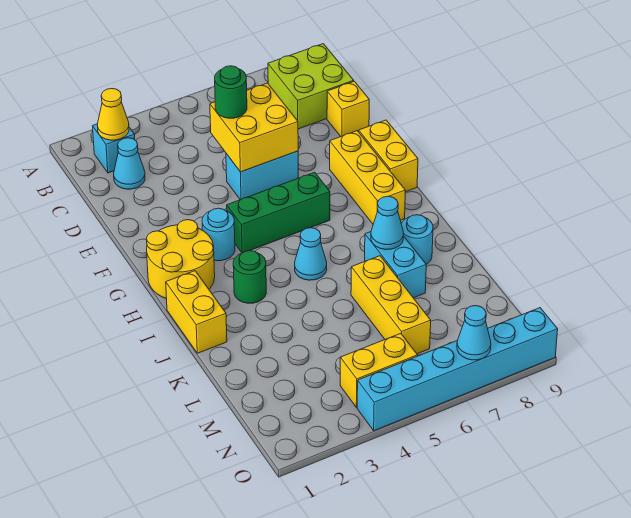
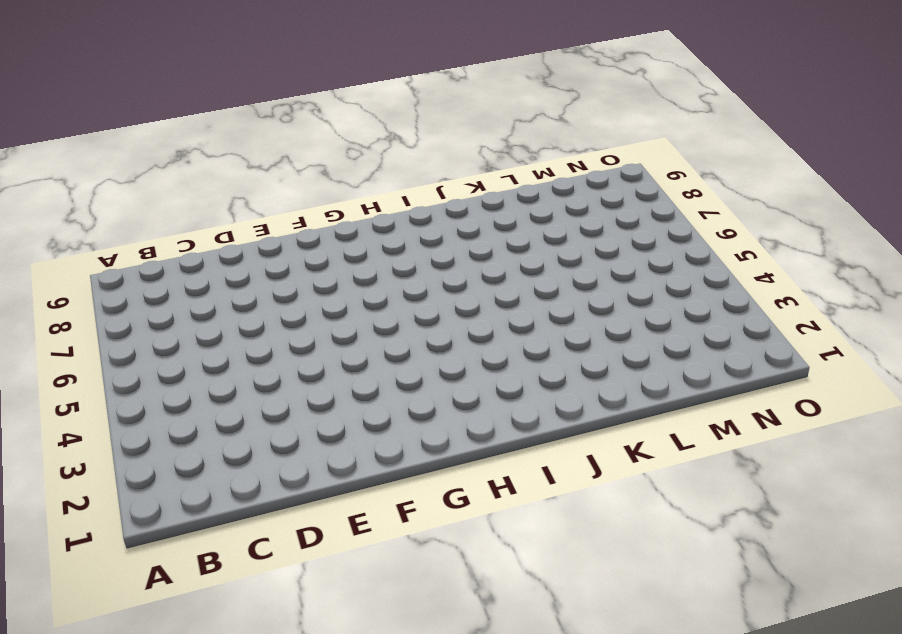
none -> cyan 1x1 brick [93,124,135,173]
none -> lime 2x2 brick [268,44,354,129]
none -> cyan 1x1 cone [114,138,145,189]

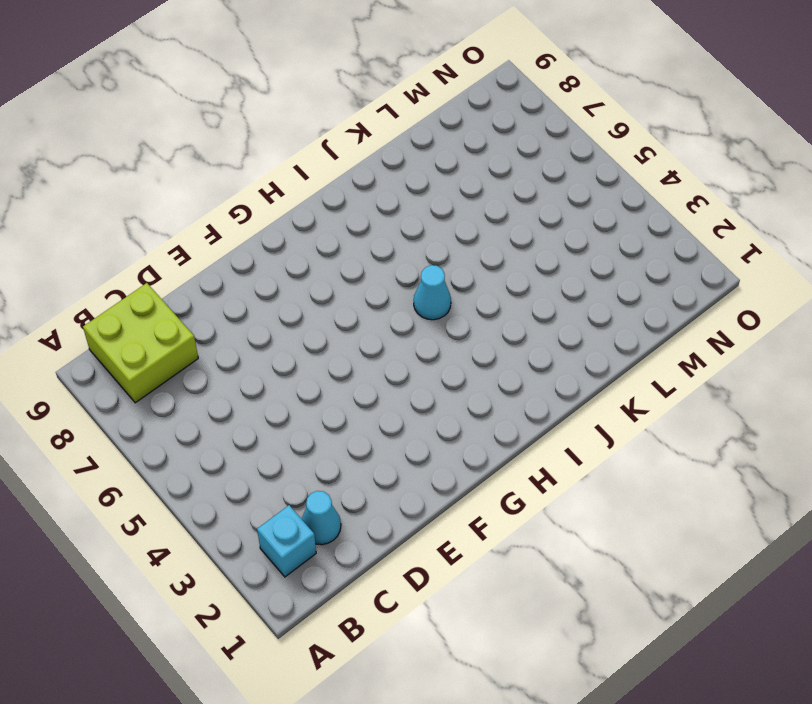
none -> yellow 1x1 brick [327,81,369,136]
none -> cyan 1x2 brick [226,151,298,200]
none -> yellow 1x3 brick [330,131,405,224]

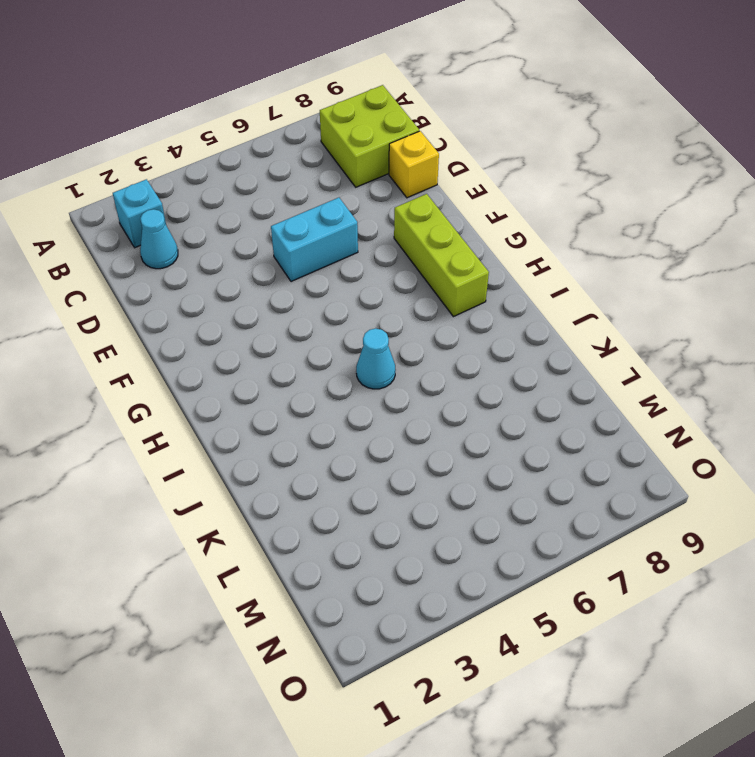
lime 1x3 brick [394,194,489,317] -> yellow 1x3 brick [330,131,405,224]
none -> yellow 1x2 brick [359,120,418,192]
none -> yellow 2x2 round brick [147,220,215,299]
none -> cyan 1x1 round brick [202,208,235,261]

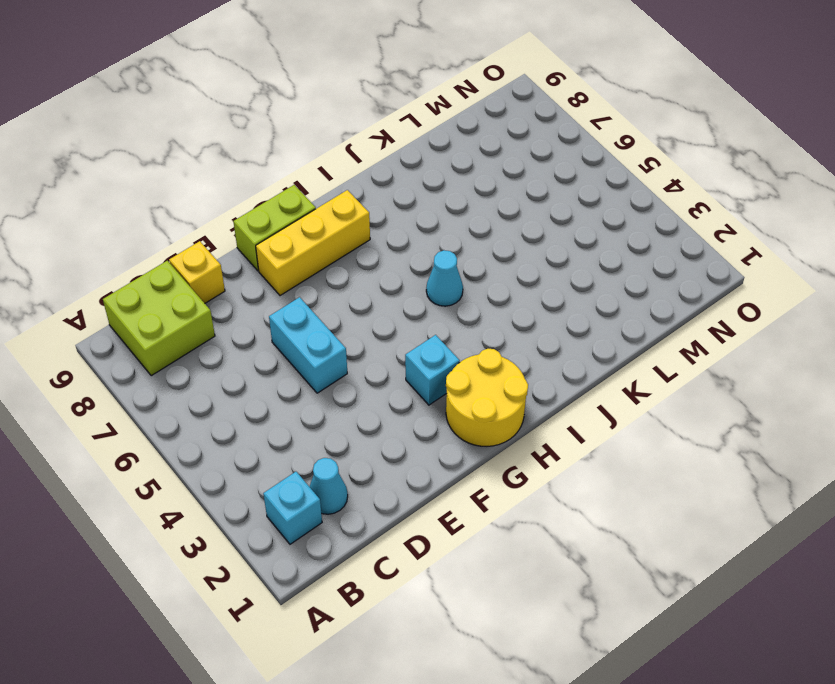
lime 1x2 brick [233,185,316,271] -> yellow 1x2 brick [359,120,418,192]
cyan 1x1 brick [405,335,460,405] -> cyan 1x1 round brick [202,208,235,261]
none -> green 1x3 brick [227,172,330,253]
none -> yellow 1x2 brick [166,271,227,353]
none -> green 1x1 round brick [233,251,266,303]

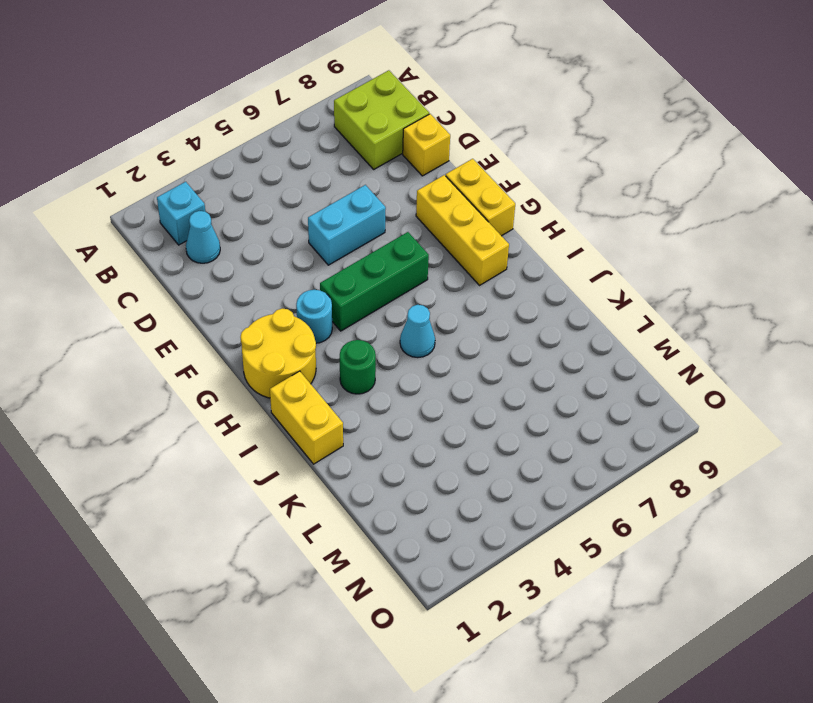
none -> cyan 1x2 brick [365,232,426,298]
none -> cyan 1x1 round brick [401,215,433,264]
none -> yellow 1x3 brick [351,256,431,354]

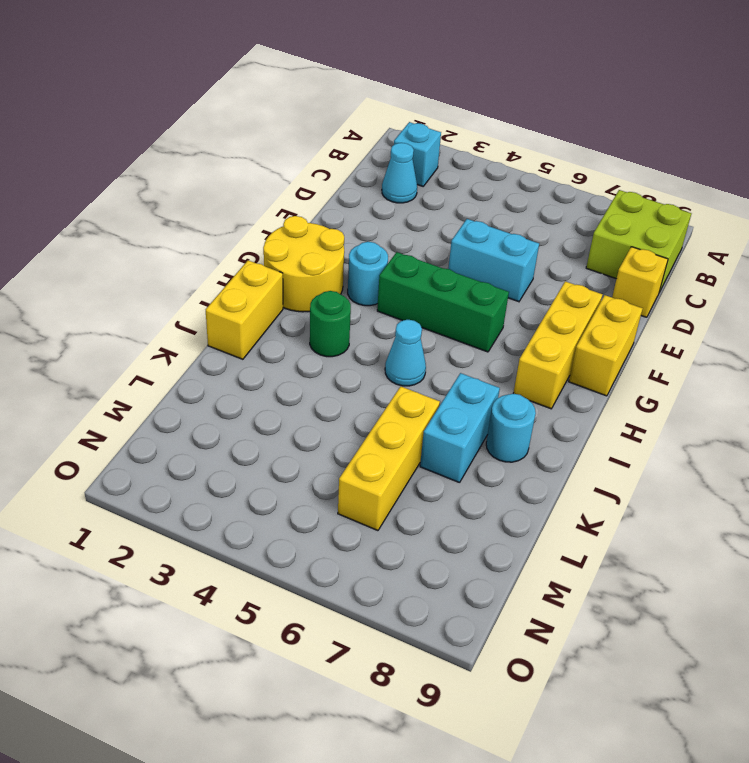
none -> yellow 1x2 brick [340,333,418,408]
none -> cyan 1x6 brick [357,308,558,431]
none -> yellow 1x1 cone [98,89,129,140]

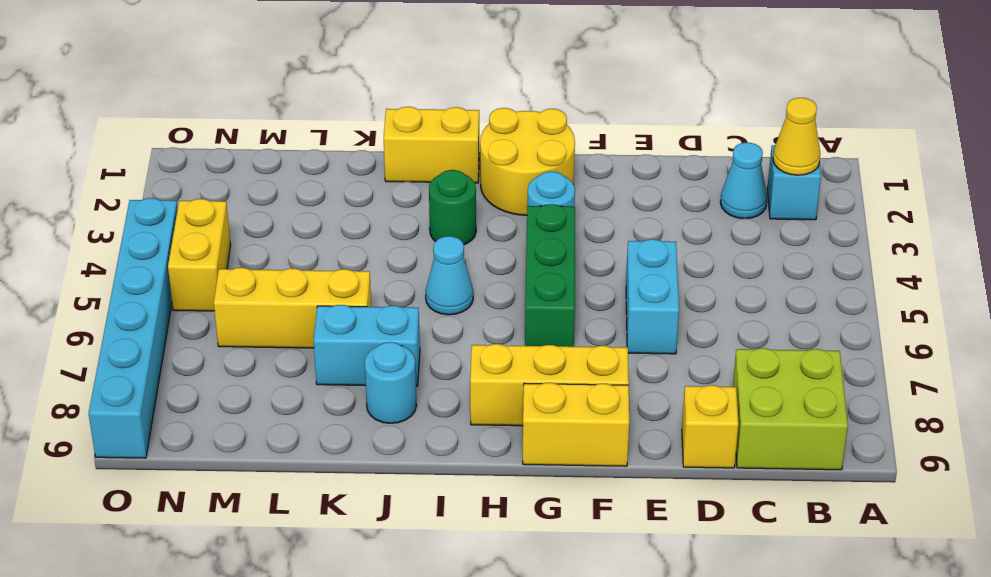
none -> yellow 2x2 brick [210,83,298,172]
none -> cyan 1x1 cone [371,196,403,250]
none -> cyan 1x1 cone [457,306,491,360]

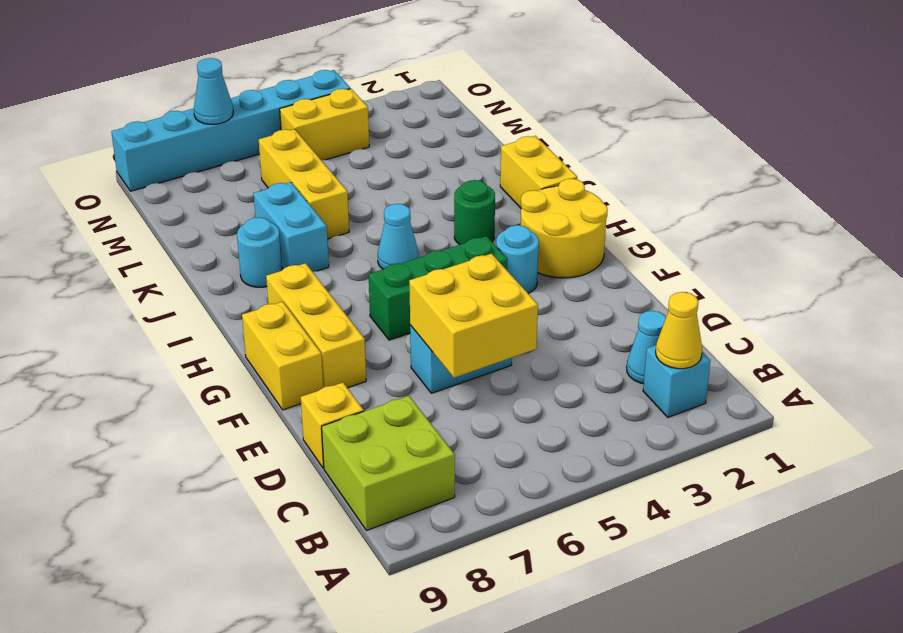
none -> cyan 1x1 cone [371,196,403,250]
none -> green 1x1 round brick [214,66,247,118]

